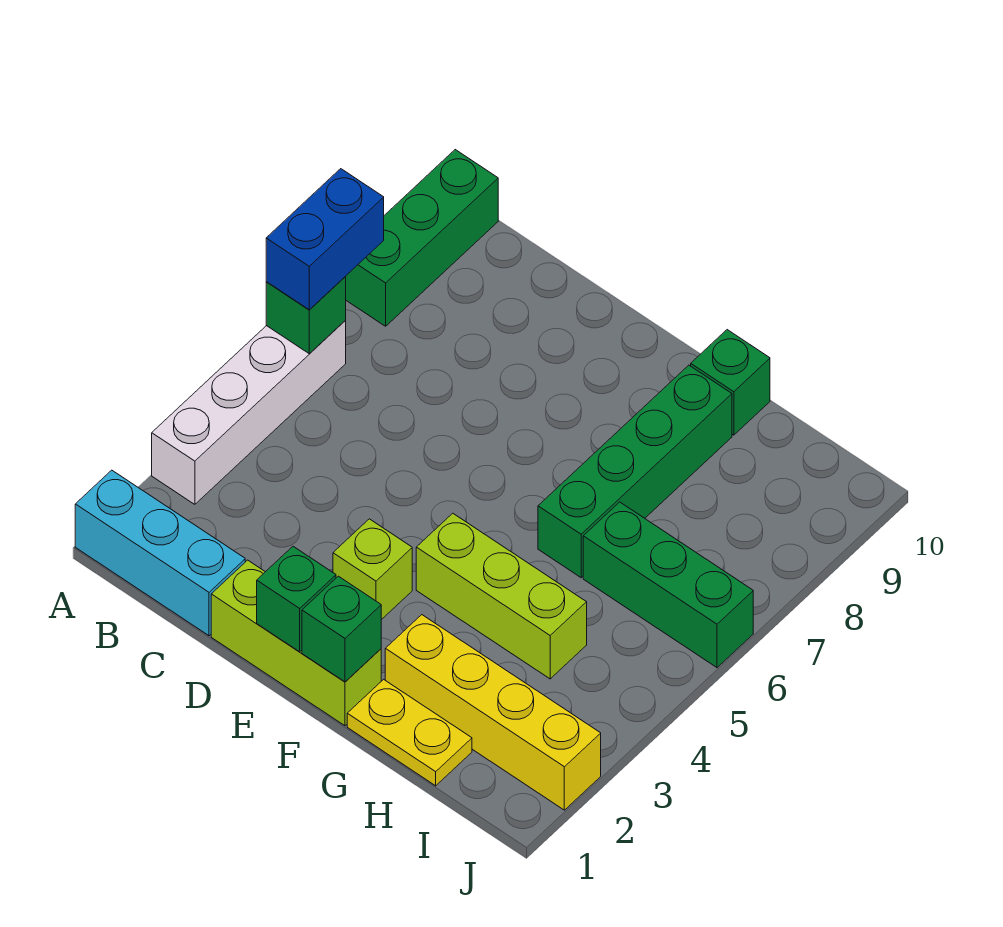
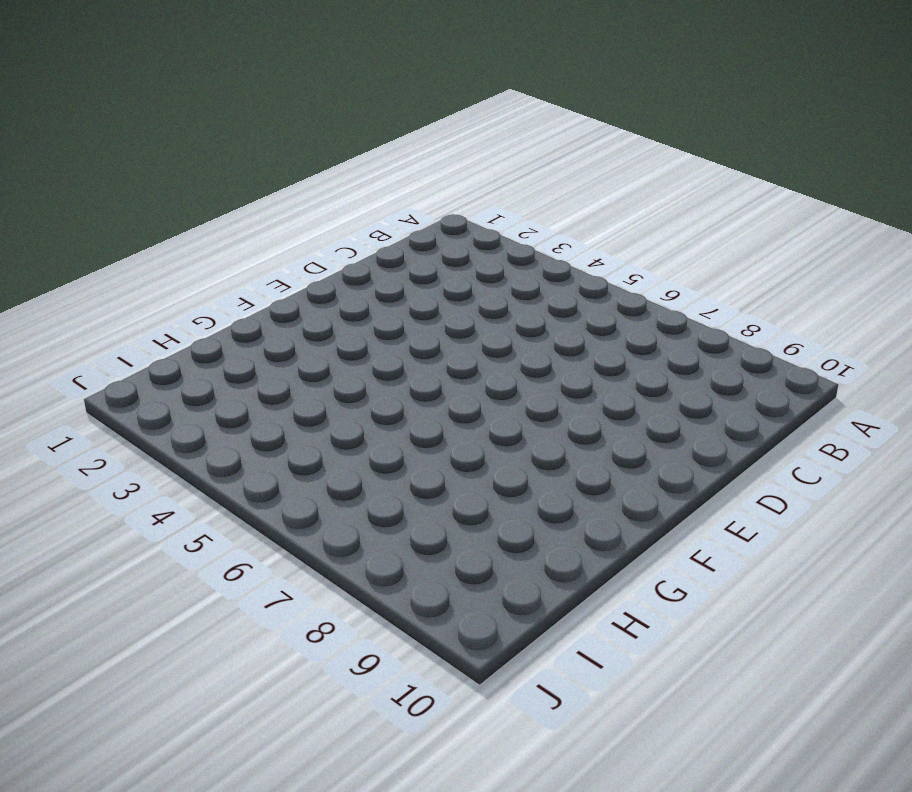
none -> cyan 1x3 brick [75,470,245,636]
none -> white 1x4 brick [152,321,346,504]
none -> green 1x3 brick [345,150,498,326]

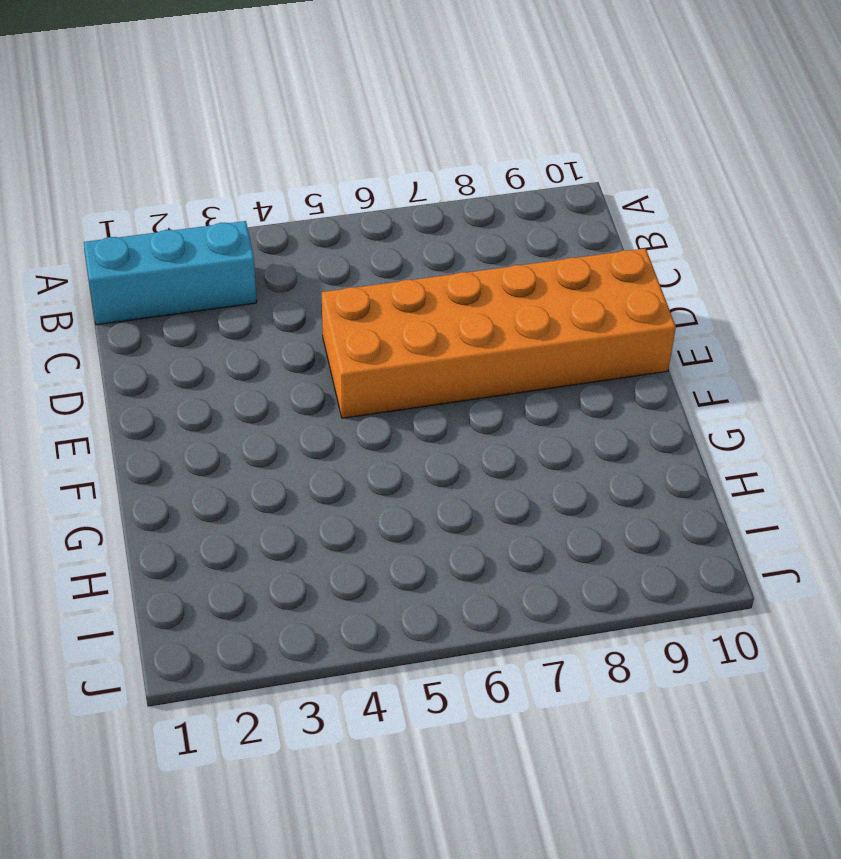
cyan 1x3 brick [84,221,257,325] -> cyan 1x3 brick turned to [75,470,245,636]
orange 2x6 brick [322,248,676,418] -> none
none -> white 1x4 brick [152,321,346,504]
none -> green 1x3 brick [345,150,498,326]
none -> lime 1x3 brick [211,560,381,726]

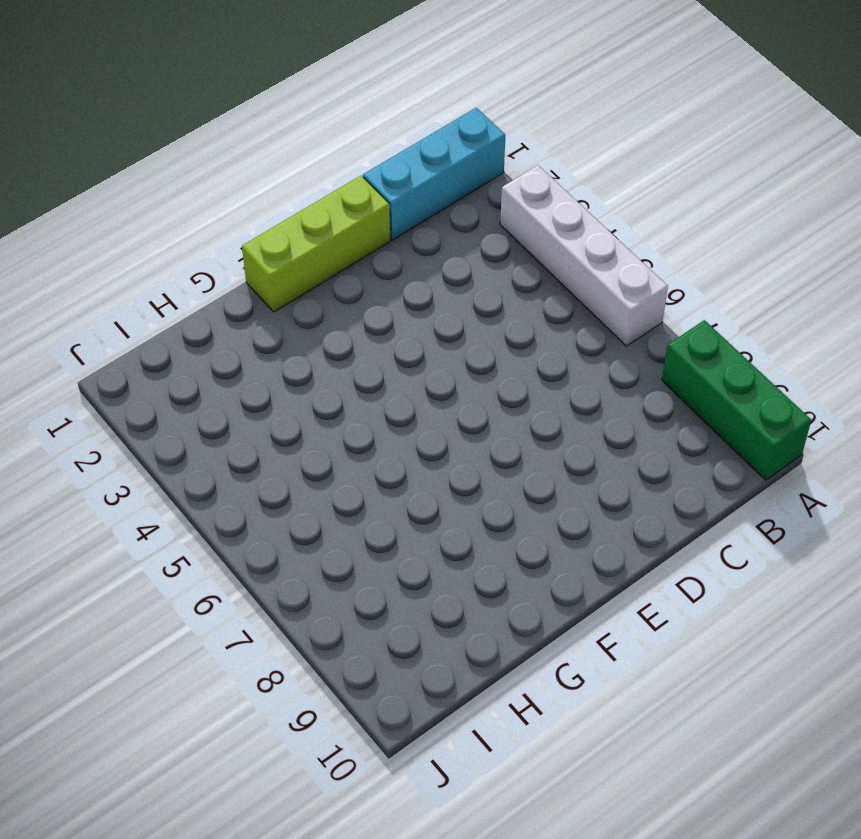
none -> lime 1x1 brick [333,519,412,620]
none -> lime 1x3 brick [416,513,587,679]
none -> yellow 1x2 plate [347,679,472,786]

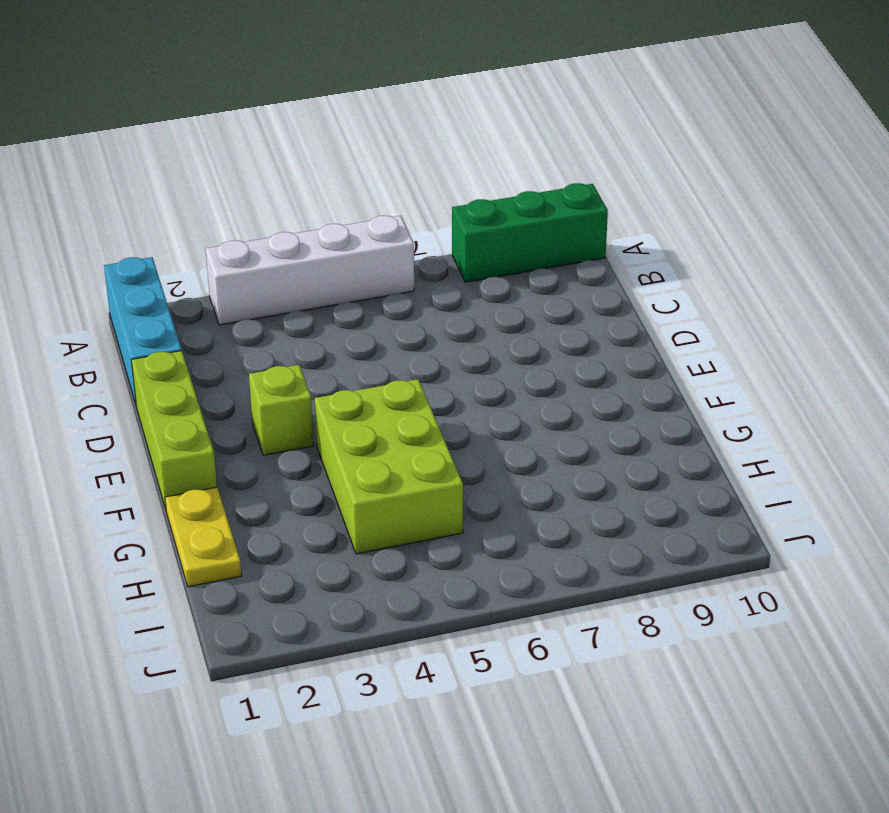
lime 2x3 brick [315,379,463,554] -> lime 1x3 brick [416,513,587,679]
none -> yellow 1x4 brick [385,615,601,810]
none -> green 1x4 brick [538,365,732,578]
none -> green 1x1 brick [691,330,770,435]

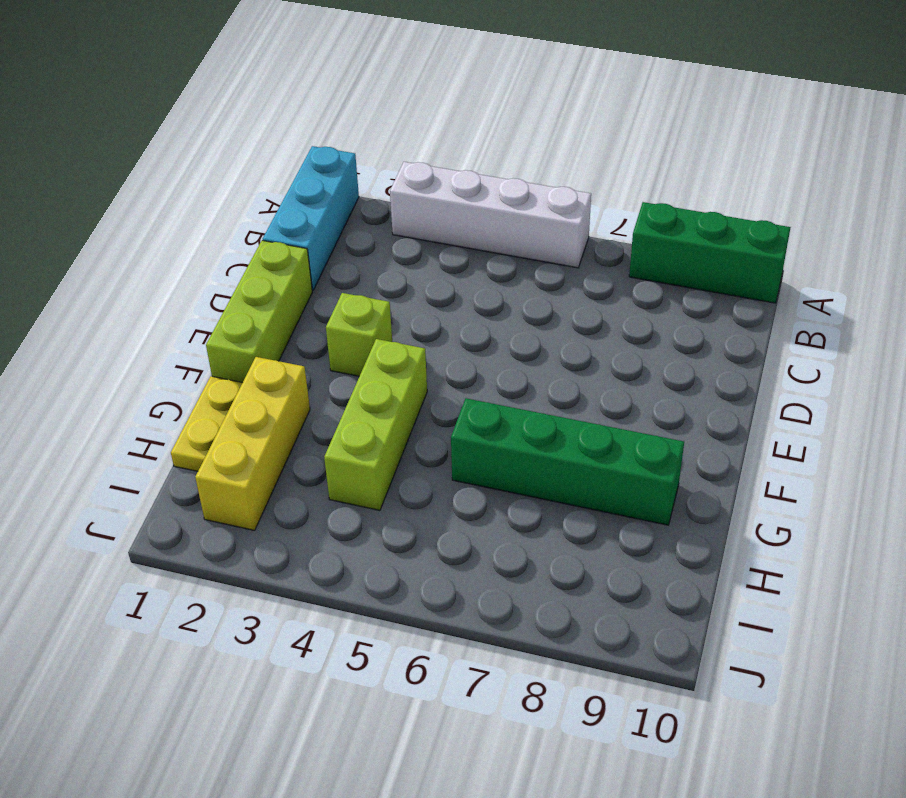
yellow 1x3 brick [195,357,310,530] -> yellow 1x4 brick [385,615,601,810]
none -> green 1x1 brick [691,330,770,435]
none -> green 1x3 brick [583,502,753,668]
none -> green 1x1 brick [266,277,346,353]

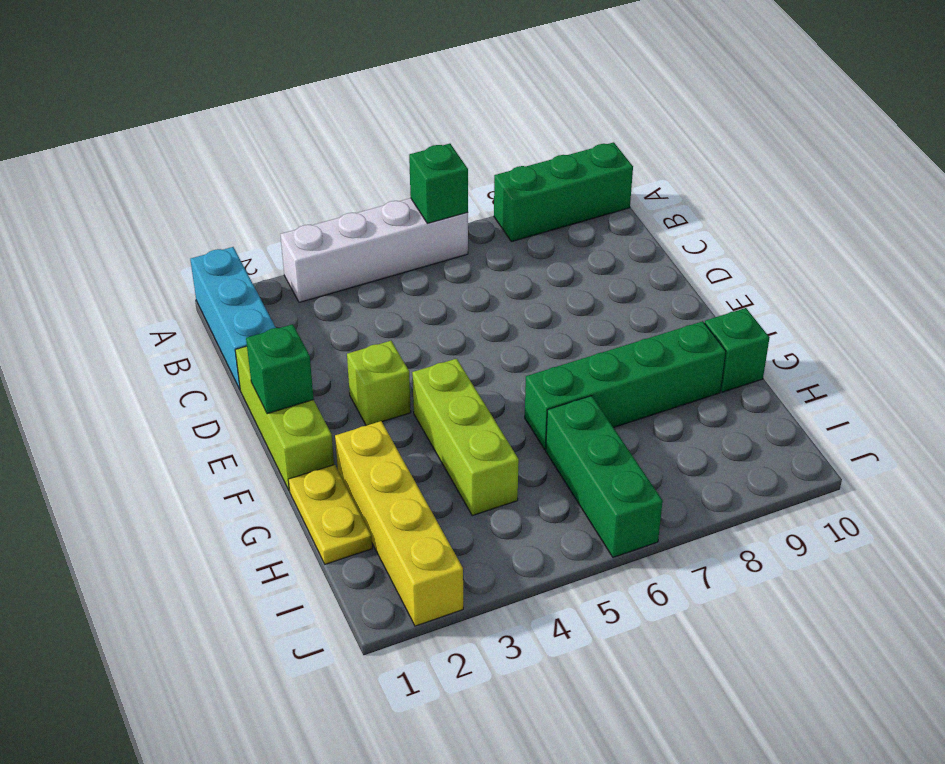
none -> green 1x1 brick [302,576,381,682]
none -> blue 1x2 brick [266,169,384,310]

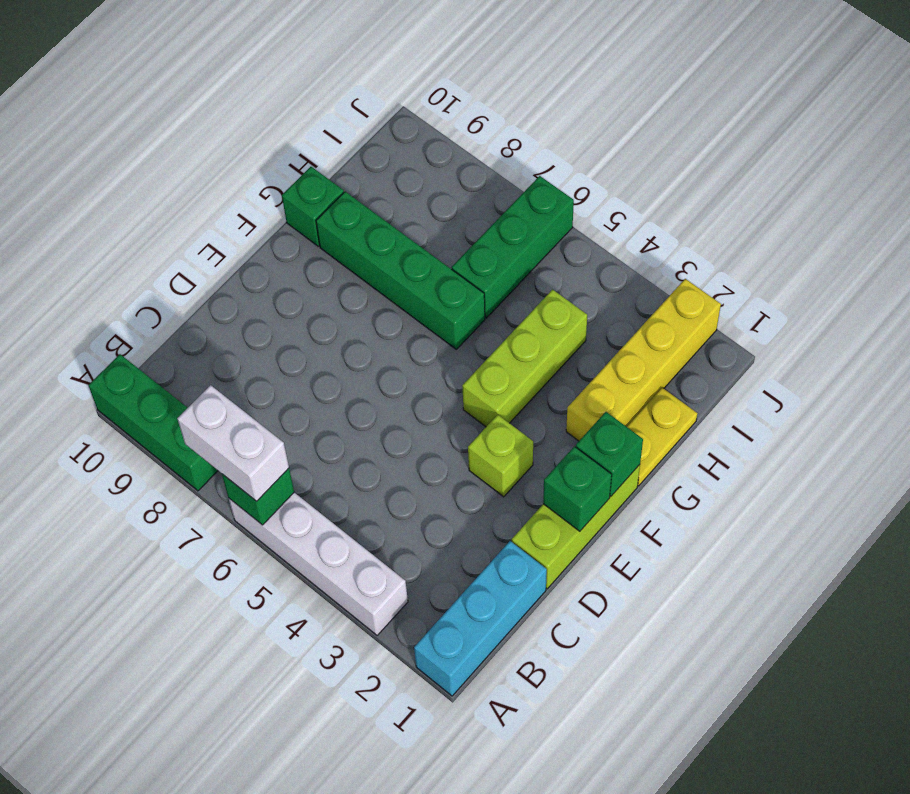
white 1x2 brick [177,385,289,501] -> blue 1x2 brick [266,169,384,310]

